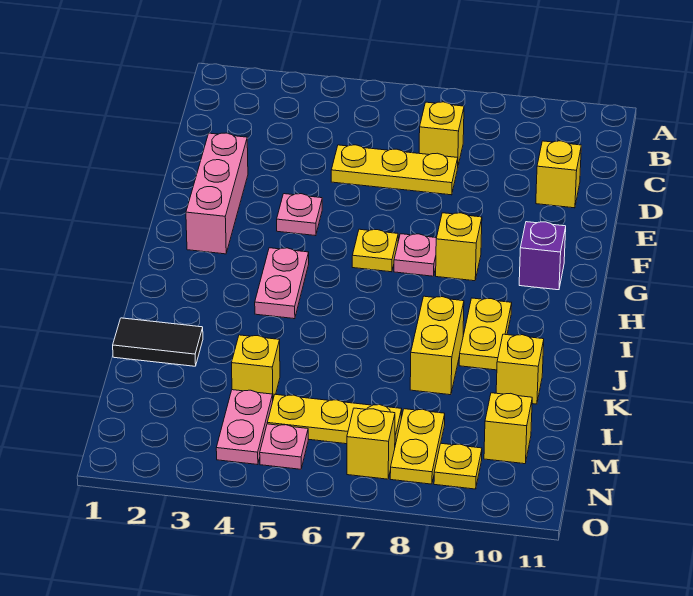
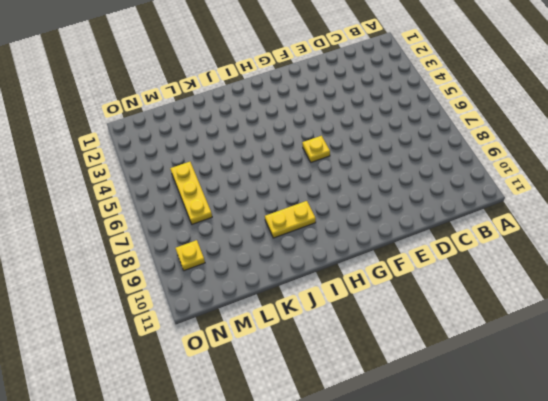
none -> yellow 1x1 brick [419,102,464,165]
none -> yellow 1x3 plate [331,145,458,195]
none -> yellow 1x1 brick [536,141,581,208]

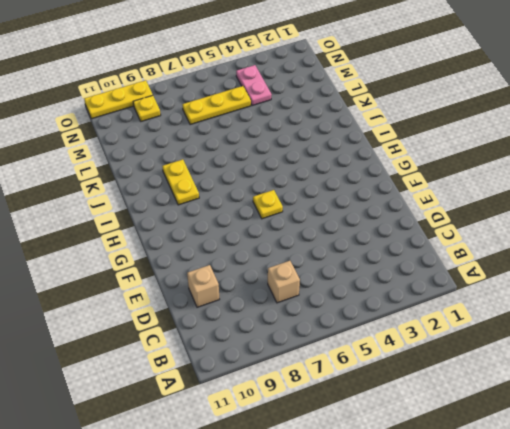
tan 1x1 brick [268,261,300,303] -> yellow 1x1 brick [419,102,464,165]
tan 1x1 brick [187,265,219,307] -> yellow 1x1 brick [536,141,581,208]
yellow 1x3 plate [84,80,153,119] -> yellow 1x3 plate moved to [331,145,458,195]
none -> pink 1x3 brick [186,133,248,254]
none -> pink 1x1 plate [277,194,322,236]
none -> pink 1x1 plate [394,234,436,276]

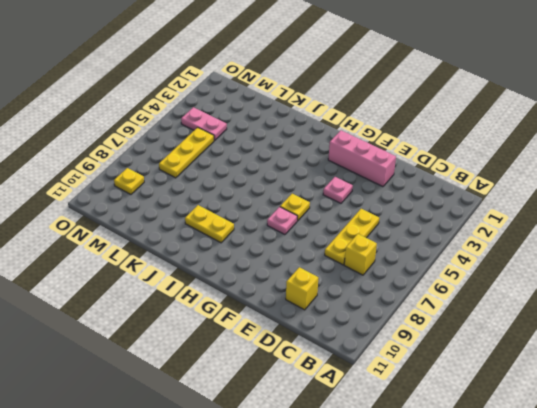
none -> yellow 1x1 brick [436,213,482,281]
none -> purple 1x1 brick [519,222,566,290]
none -> pink 1x2 plate [255,248,309,319]

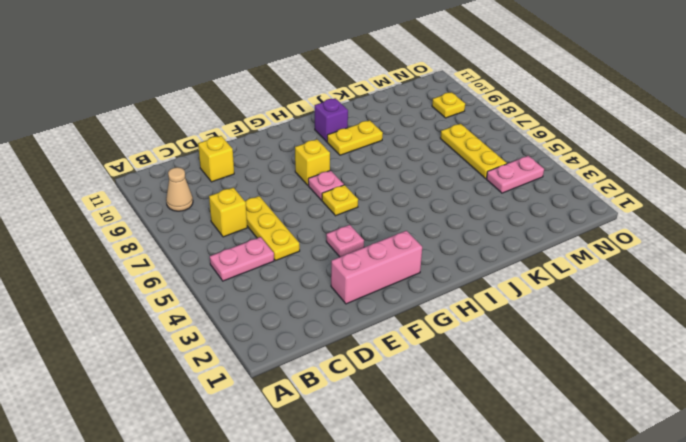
pink 1x2 plate [210,237,274,281] -> pink 1x2 plate moved to [255,248,309,319]
tan 1x1 cone [166,167,193,211] -> none
purple 1x1 brick [315,98,348,142] -> purple 1x1 brick moved to [519,222,566,290]
none -> yellow 1x2 brick [410,296,464,395]
none -> black 1x2 tile [113,318,203,366]
none -> yellow 1x1 brick [496,334,544,404]

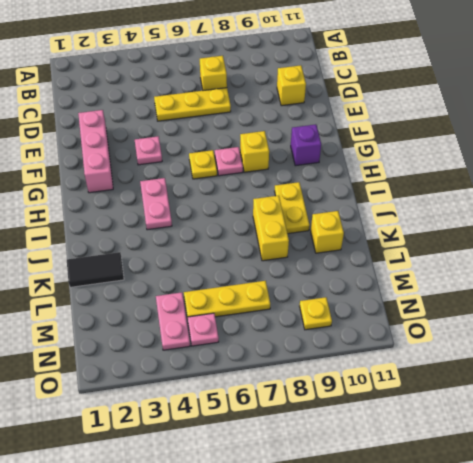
none -> yellow 1x1 brick [232,335,280,398]
none -> yellow 1x2 plate [390,409,445,484]
none -> yellow 1x1 brick [484,393,532,464]

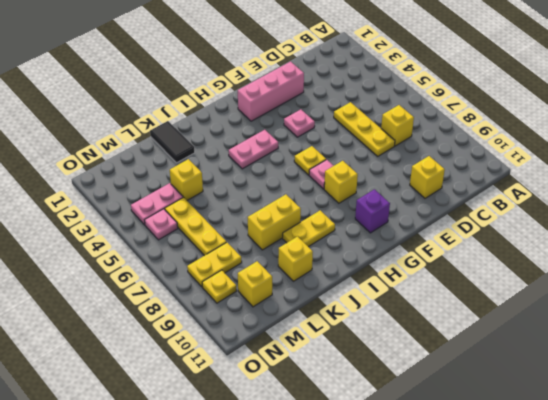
none -> yellow 1x1 brick [347,408,395,479]

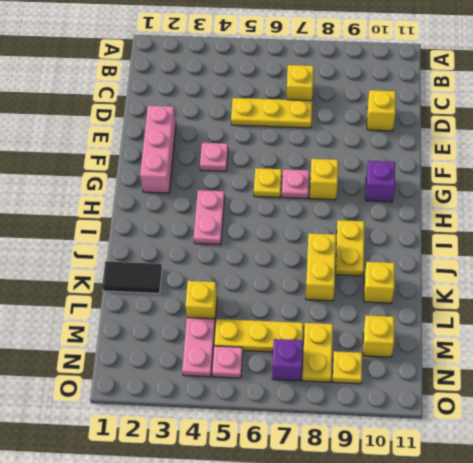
purple 1x1 brick [272,339,303,381] -> yellow 1x1 brick [347,408,395,479]

